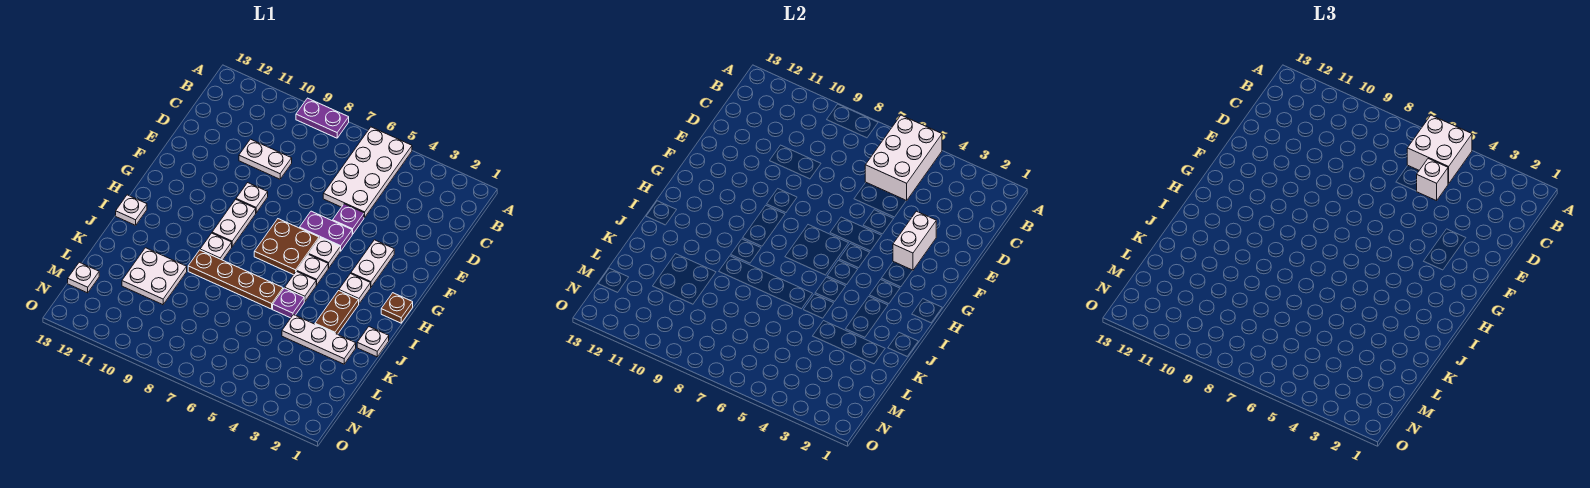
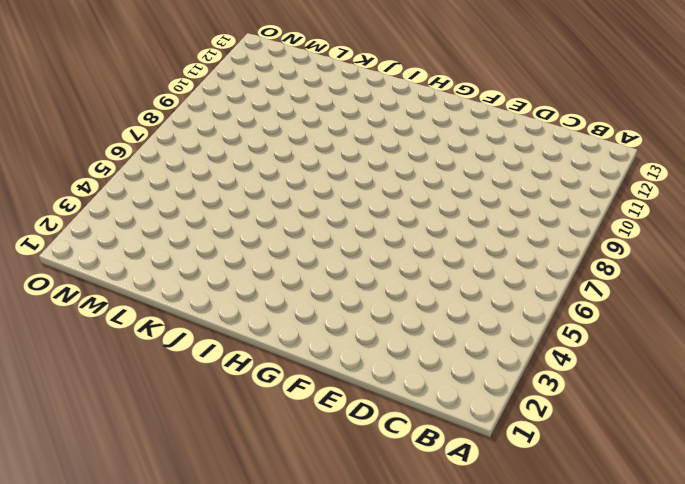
none -> white 2x4 plate [323,127,412,217]
none -> purple 1x2 plate [296,98,349,138]
none -> white 1x2 plate [239,139,292,179]

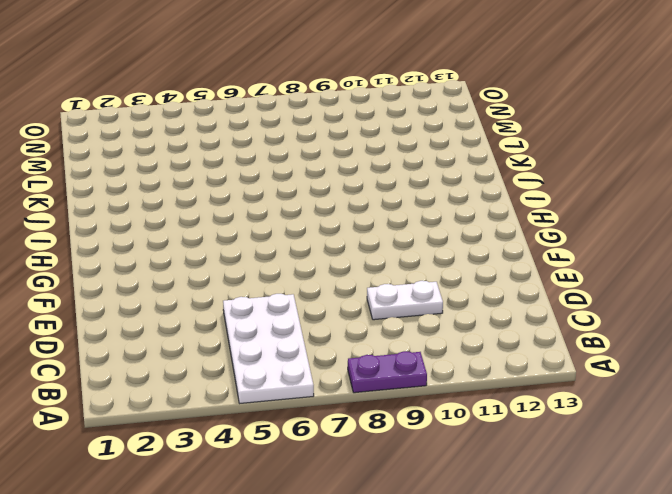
none -> purple 1x1 plate [333,204,364,234]
none -> white 1x2 plate [351,240,394,287]
none -> purple 1x2 plate [300,211,352,251]

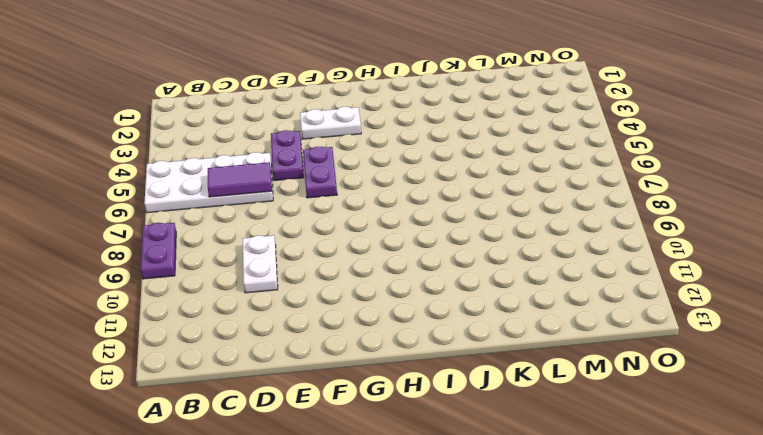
purple 1x2 tile [208,162,272,197] -> white 2x3 brick [865,115,942,201]
purple 1x2 plate [271,130,304,181] -> purple 1x1 plate [333,204,364,234]
none -> white 1x1 plate [236,183,268,213]
none -> white 1x1 plate [309,238,340,268]
none -> brown 2x2 plate [254,219,319,275]

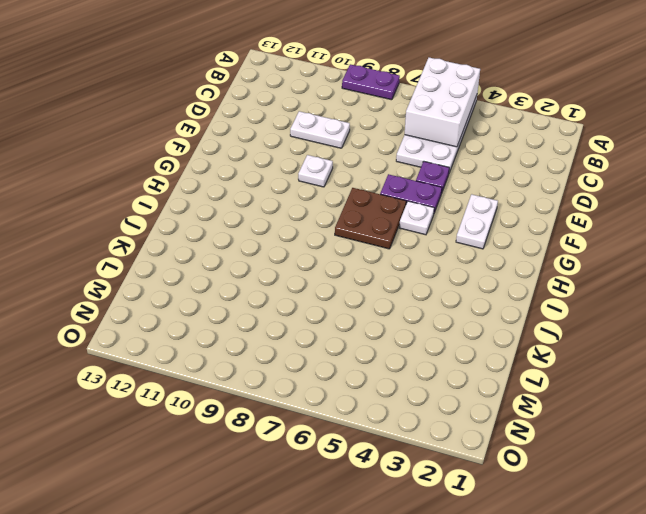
none -> white 1x2 plate [212,199,256,247]
none -> brown 1x1 plate [381,293,413,323]
none -> white 1x1 plate [339,274,371,304]

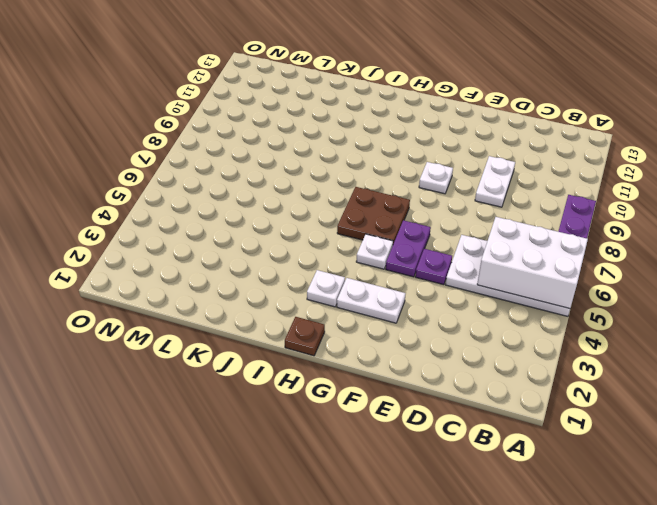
none -> white 1x2 plate [212,199,256,247]
none -> white 1x1 plate [297,254,328,285]
none -> brown 1x2 plate [315,291,359,334]

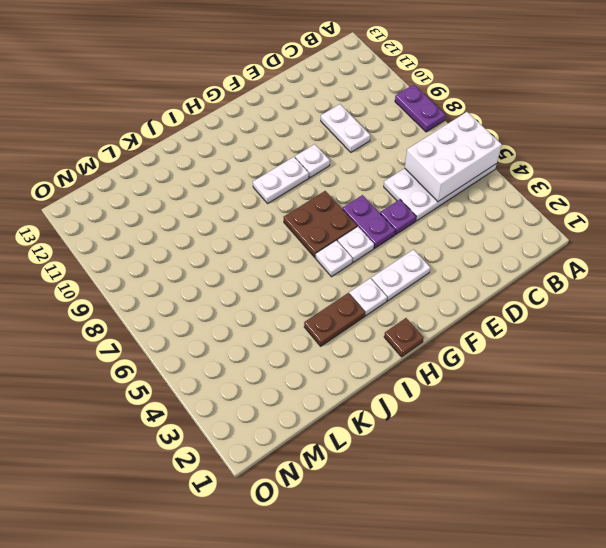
none -> white 1x1 plate [285,271,316,302]
none -> white 1x1 plate [200,233,232,260]
none -> white 1x1 plate [116,195,147,225]

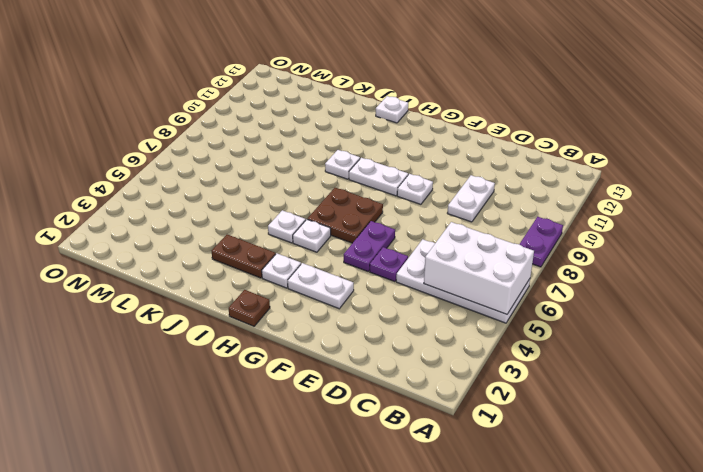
none -> white 1x1 plate [309,238,340,268]
none -> white 1x1 plate [357,327,389,357]
none -> purple 1x1 plate [273,288,304,318]

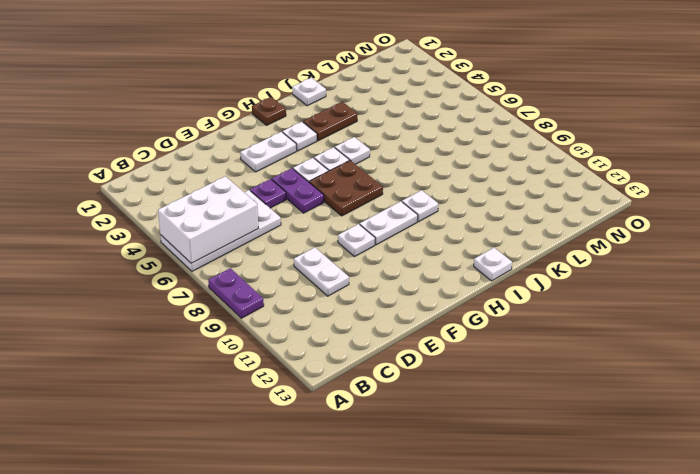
none -> purple 1x1 plate [273,288,304,318]
none -> brown 1x4 plate [188,250,283,309]
none -> white 1x3 plate [282,315,356,364]

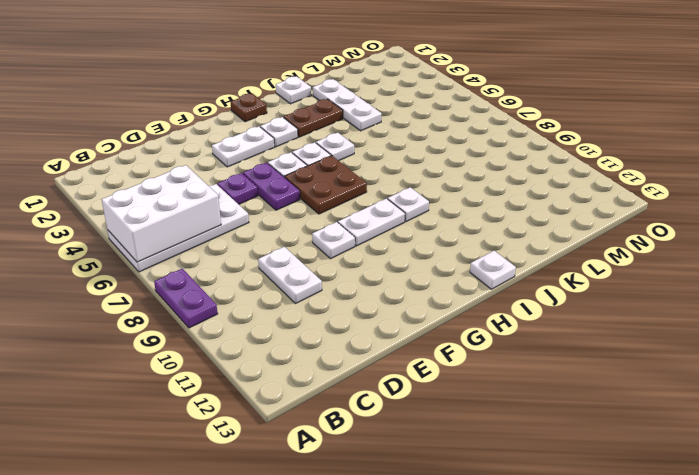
none -> purple 1x1 plate [273,288,304,318]
none -> brown 1x4 plate [188,250,283,309]
none -> white 2x2 plate [122,248,187,305]

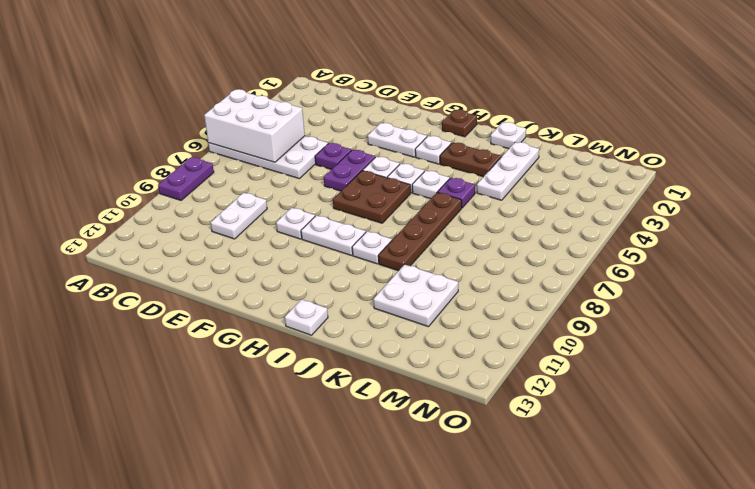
none -> white 1x1 plate [68,262,99,293]
none -> white 1x2 brick [893,211,936,270]
none -> white 2x2 brick [1407,115,1472,184]

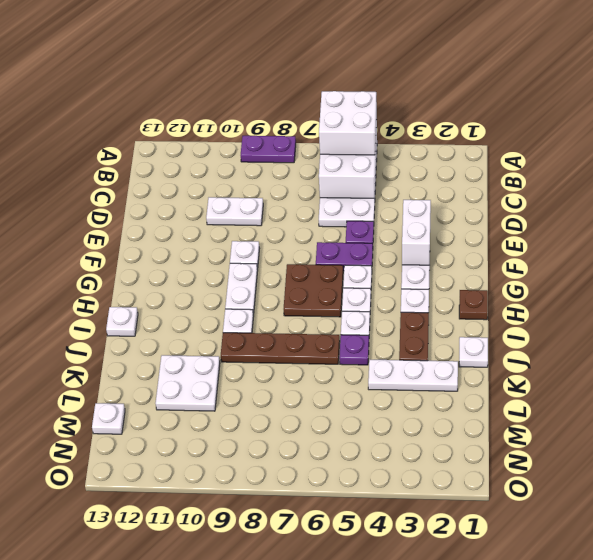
none -> white 1x1 brick [1417,159,1448,201]

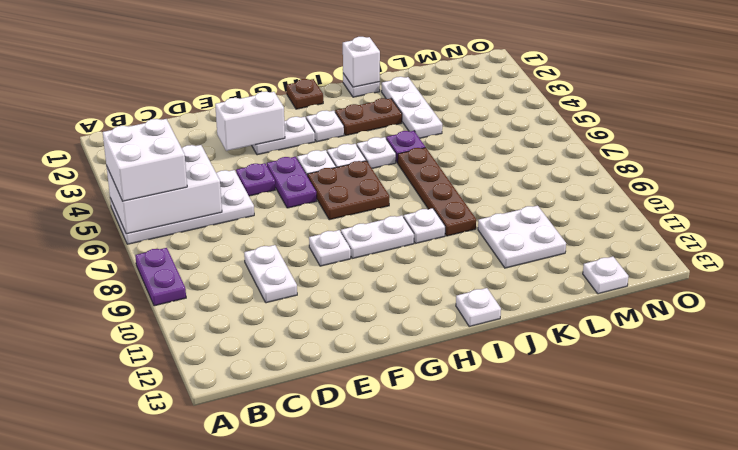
white 1x1 brick [343,37,380,87] -> white 1x1 brick moved to [1417,159,1448,201]

